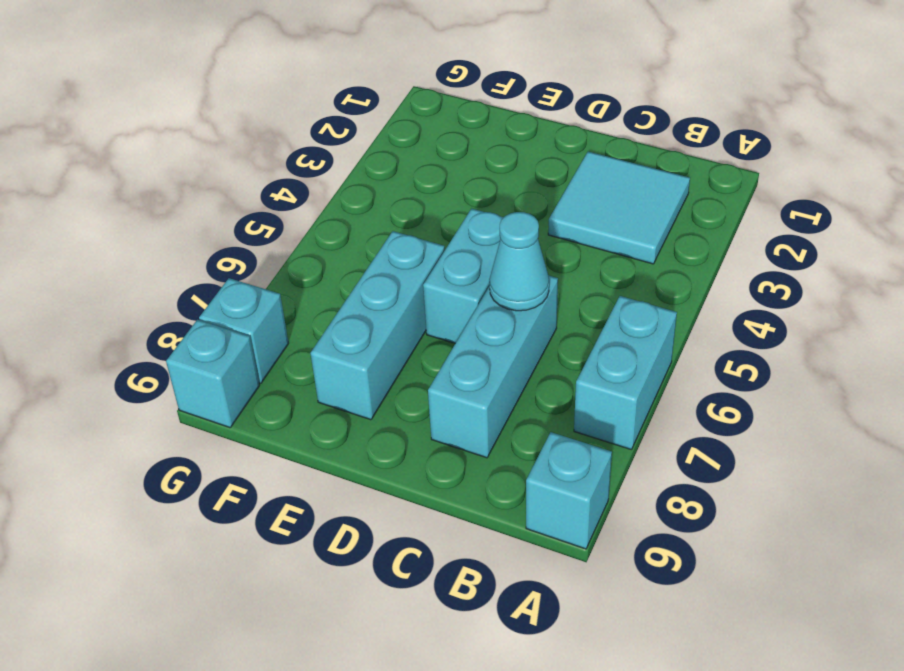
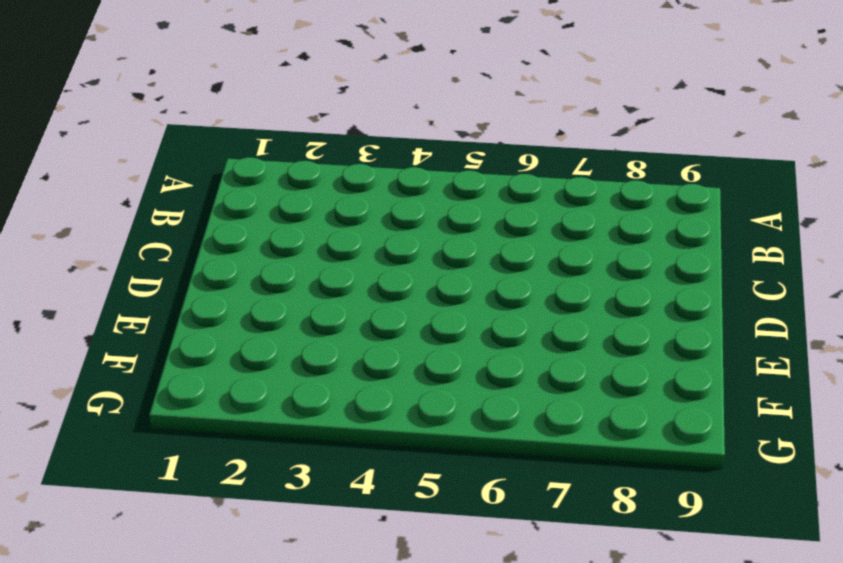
none -> cyan 1x2 brick [574,296,677,450]
none -> cyan 1x1 brick [526,432,612,549]

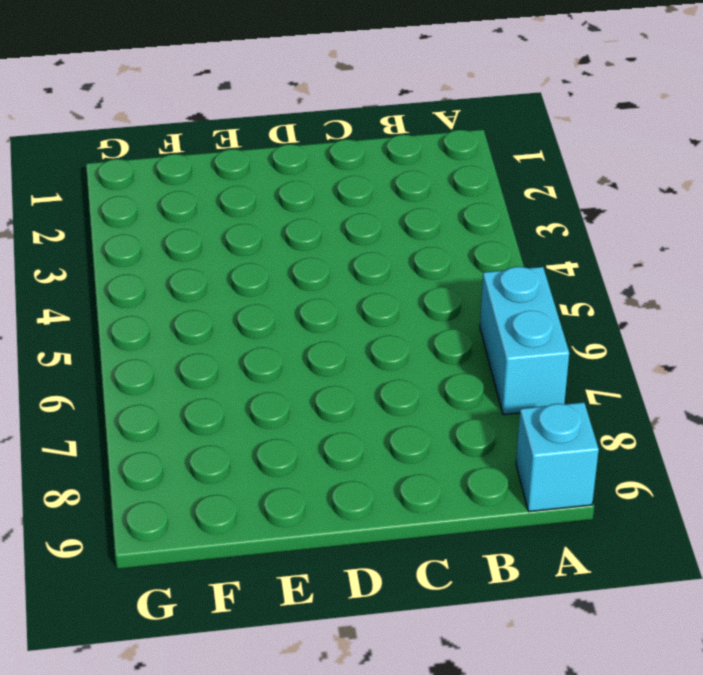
none -> cyan 2x2 tile [548,152,690,264]
none -> cyan 1x3 brick [428,275,558,458]

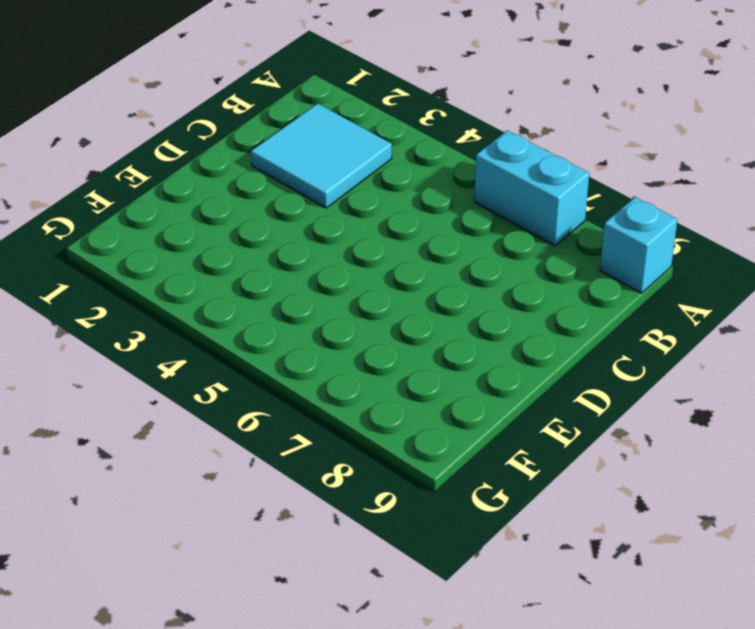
none -> cyan 1x3 brick [428,275,558,458]
none -> cyan 1x2 brick [423,209,504,343]

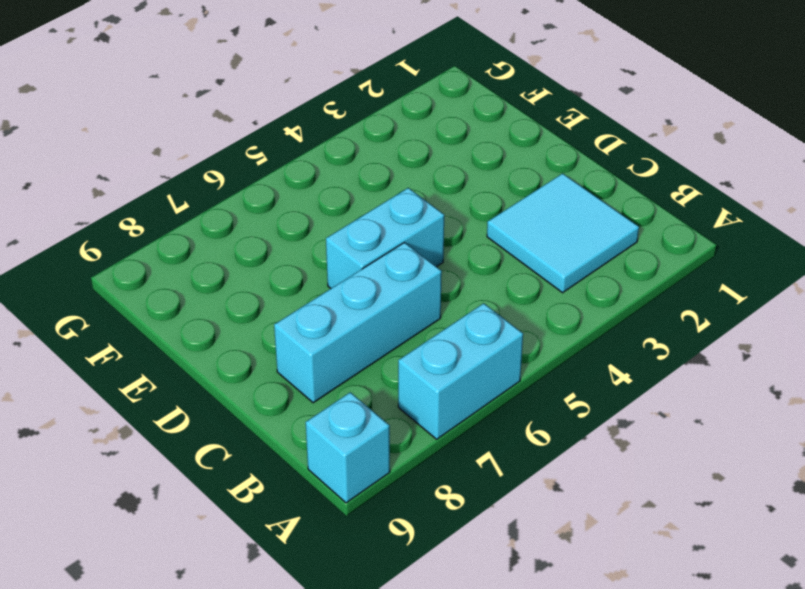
none -> cyan 1x3 brick [310,231,445,420]
none -> cyan 1x1 brick [199,278,289,383]

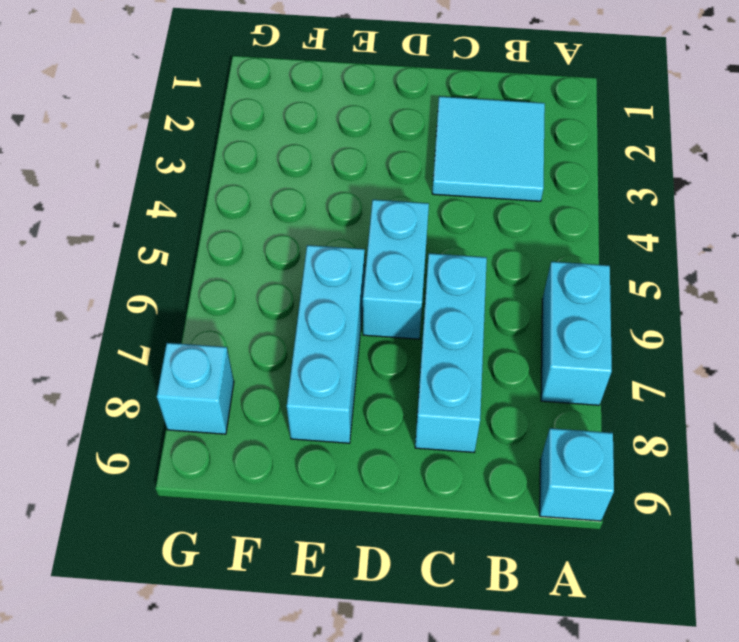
none -> cyan 1x1 brick [166,320,259,428]
none -> cyan 1x1 cone [489,212,549,311]

